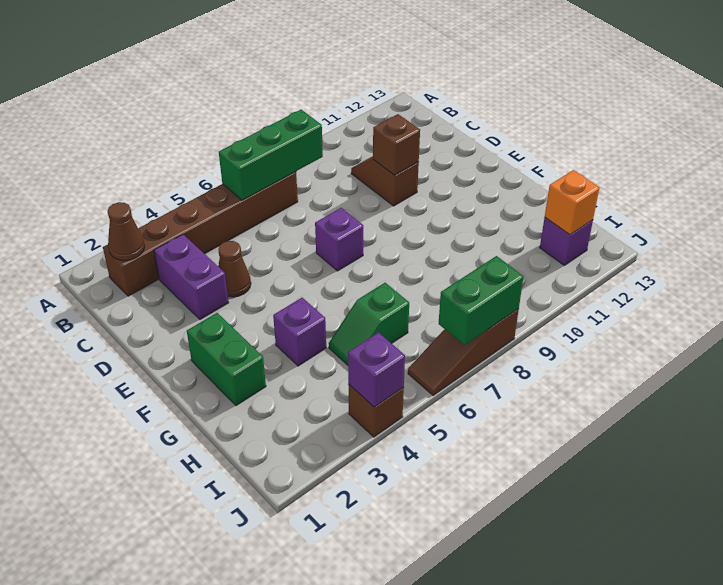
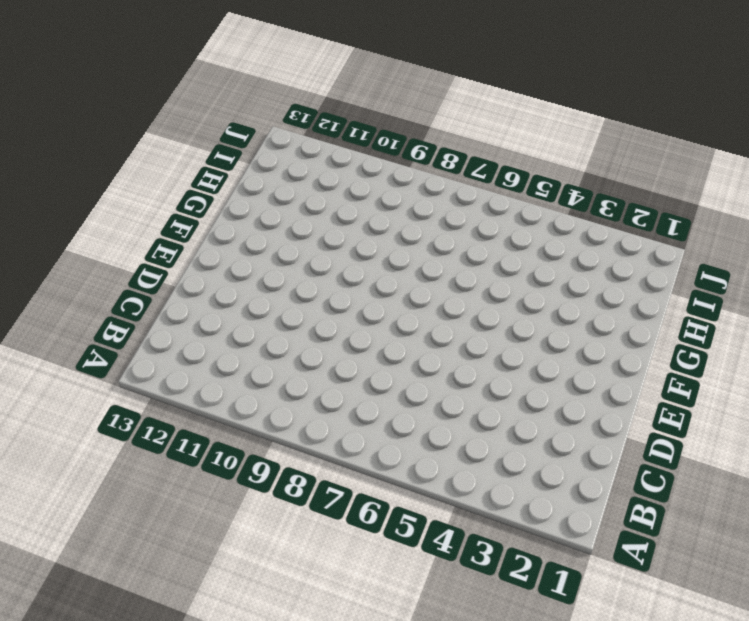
none -> brown 1x6 brick [103,172,298,296]
none -> purple 1x2 brick [154,234,229,319]
none -> brown 1x2 slope [351,156,419,206]

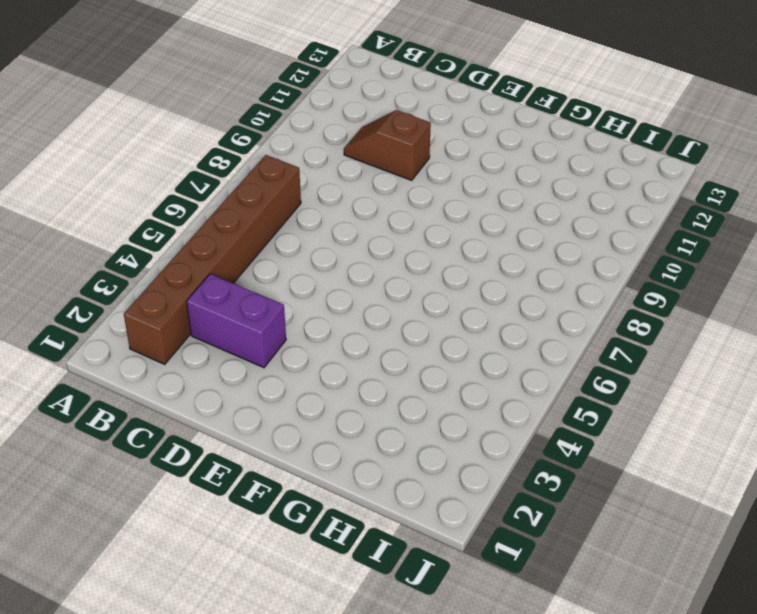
none -> brown 1x1 cone [218,241,251,297]
none -> purple 1x1 brick [315,208,363,271]
none -> green 1x2 brick [187,313,266,406]

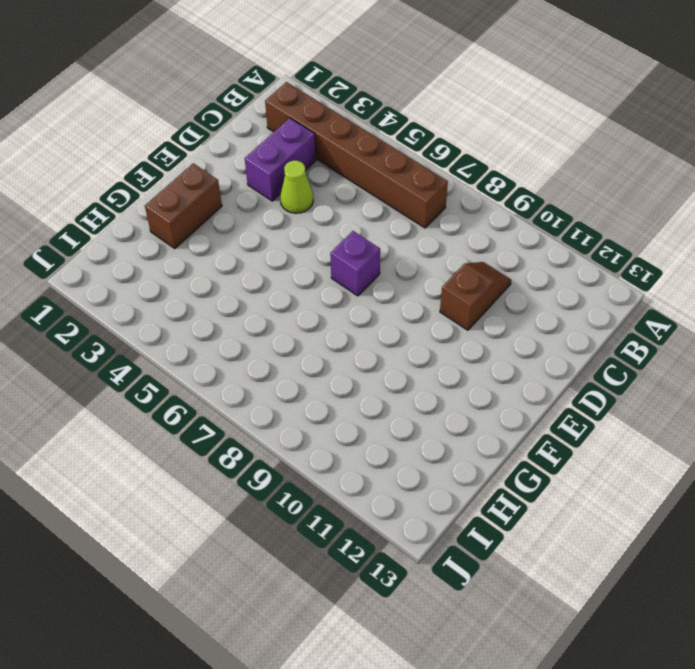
lime 1x1 cone [280,161,313,213] -> brown 1x1 cone [218,241,251,297]
brown 1x2 brick [145,163,222,249] -> green 1x2 brick [187,313,266,406]
none -> purple 1x1 brick [273,298,326,366]
none -> green 1x2 slope [329,283,409,365]
none -> purple 1x1 brick [540,218,593,265]

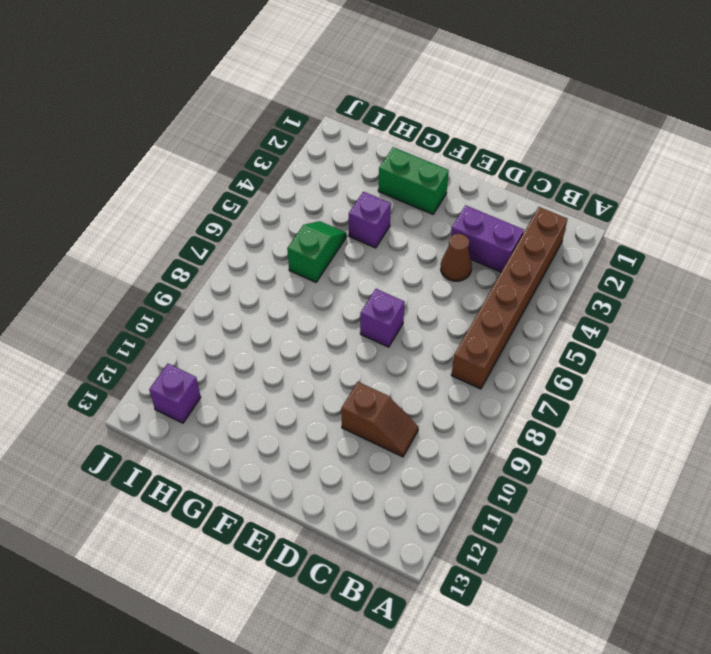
none -> brown 1x1 brick [348,384,404,437]
none -> brown 1x3 slope [408,309,519,395]
none -> brown 1x1 cone [108,202,145,260]

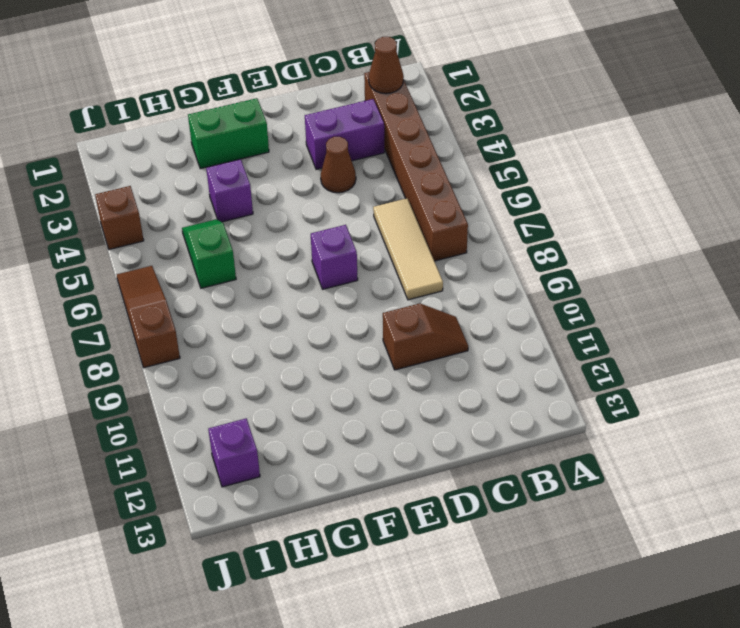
tan 1x3 tile [373,199,443,300] -> none
none -> green 1x3 brick [219,110,323,200]
none -> brown 1x1 brick [373,114,420,175]
none -> orange 1x1 brick [545,170,599,235]

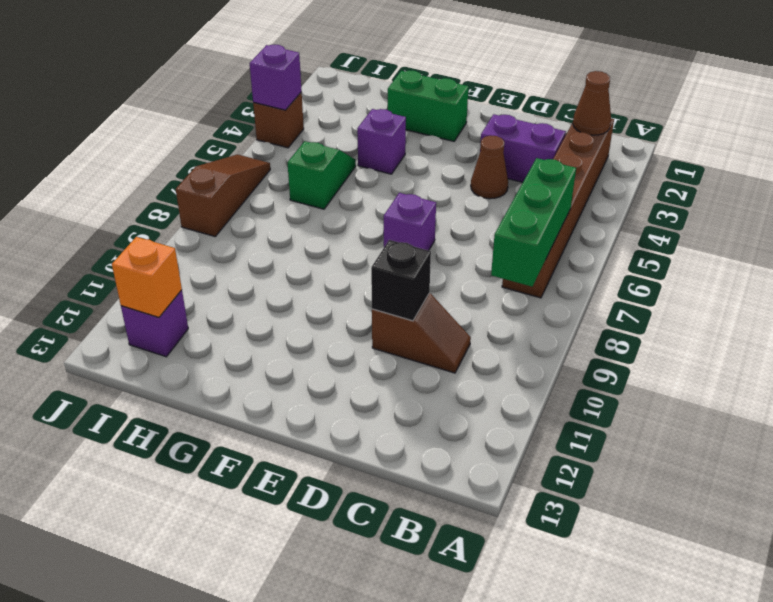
black 1x1 brick [371,240,431,321] -> brown 1x1 brick [373,114,420,175]
none -> green 1x2 brick [439,256,524,345]

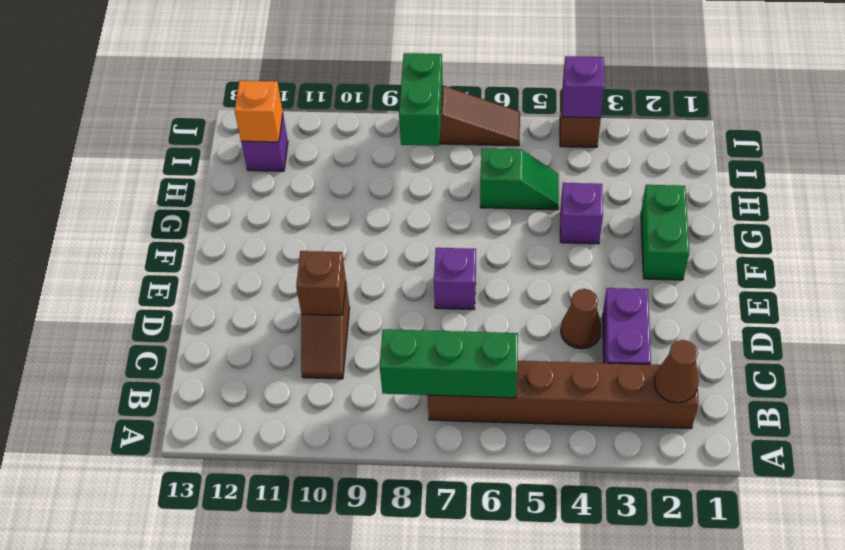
green 1x2 brick [399,53,443,146] -> green 1x2 brick turned to [439,256,524,345]

